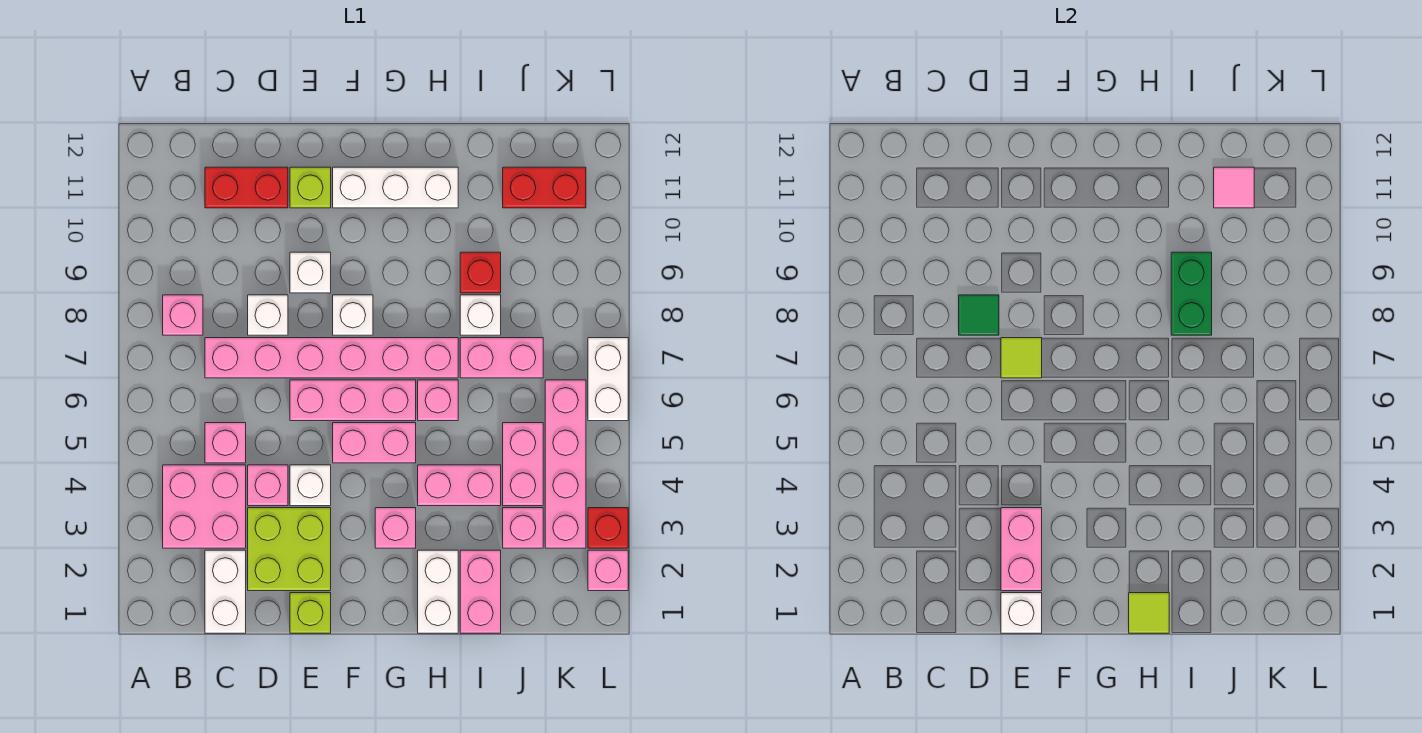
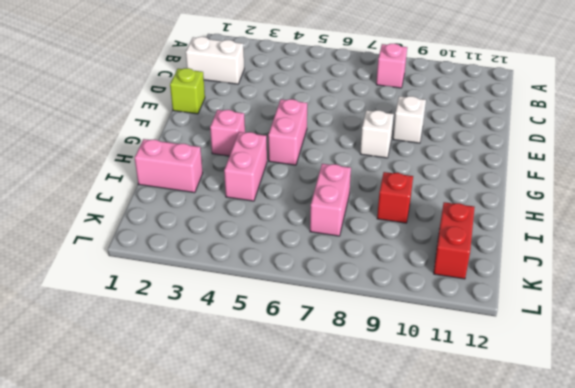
none -> pink 2x2 brick [163,465,246,548]
none -> pink 1x1 brick [205,423,246,463]
none -> pink 1x6 brick [205,338,458,378]
none -> red 1x2 brick [205,167,288,208]

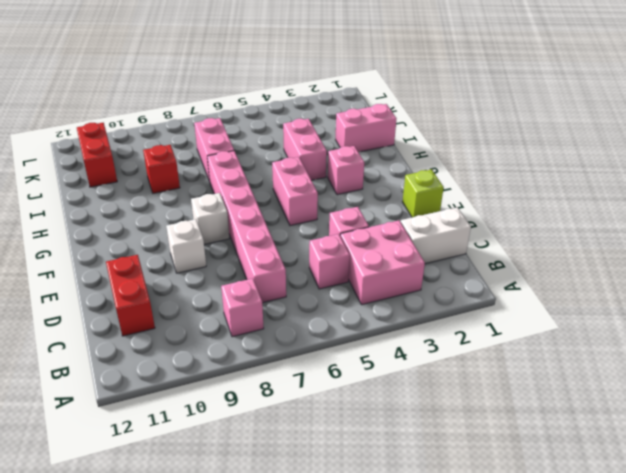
none -> lime 2x2 brick [248,508,331,591]
none -> white 1x1 brick [248,295,288,335]
none -> white 1x1 brick [290,465,331,506]
none -> pink 1x3 brick [290,380,416,421]

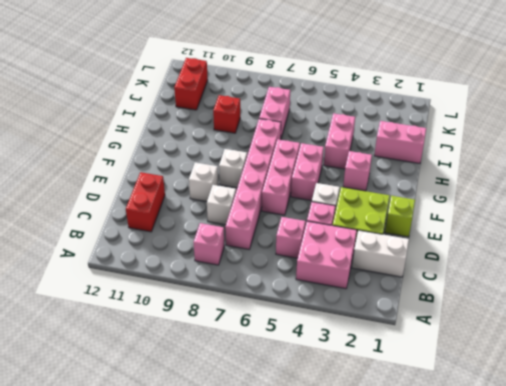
none -> lime 1x1 brick [290,167,331,208]
none -> white 1x3 brick [333,167,458,208]
none -> white 1x2 brick [418,550,458,633]
none -> pink 1x1 brick [418,380,458,421]

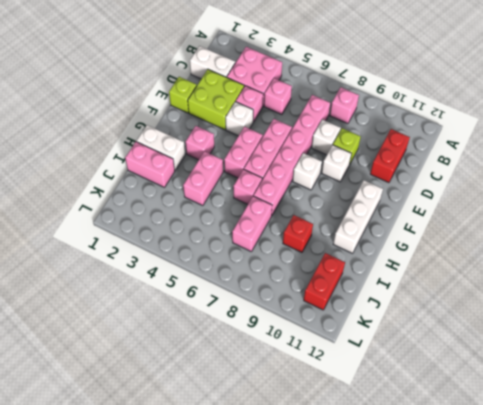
lime 1x1 brick [333,128,361,165] -> lime 1x1 brick moved to [290,167,331,208]
none -> white 1x1 brick [460,295,501,335]
none -> pink 1x1 brick [503,508,543,548]
none -> pink 1x2 brick [503,423,543,506]
none -> pink 1x4 brick [545,380,586,548]

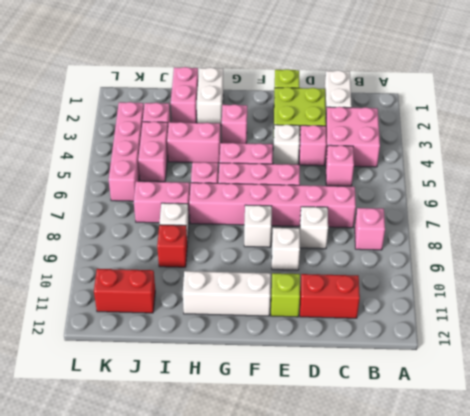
none -> pink 1x1 brick [588,550,628,591]
none -> red 1x1 brick [588,508,628,548]
none -> white 1x2 brick [588,338,628,421]
none -> green 1x1 tile [959,295,999,335]

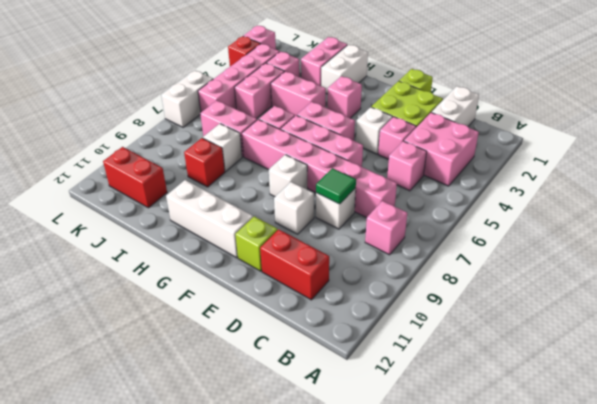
none -> white 1x1 brick [1001,593,1042,633]
none -> pink 1x2 brick [1001,508,1042,591]
none -> lime 1x1 tile [1001,338,1042,378]
none -> lime 1x1 tile [1129,593,1169,633]

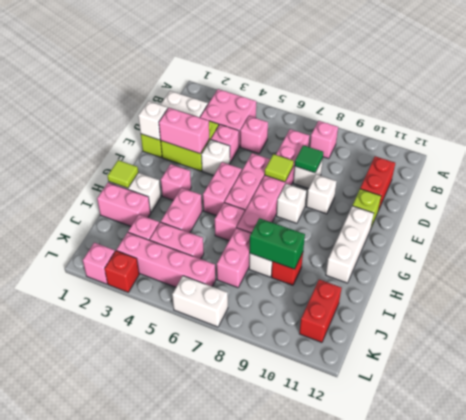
none -> pink 1x1 tile [1214,167,1254,208]

